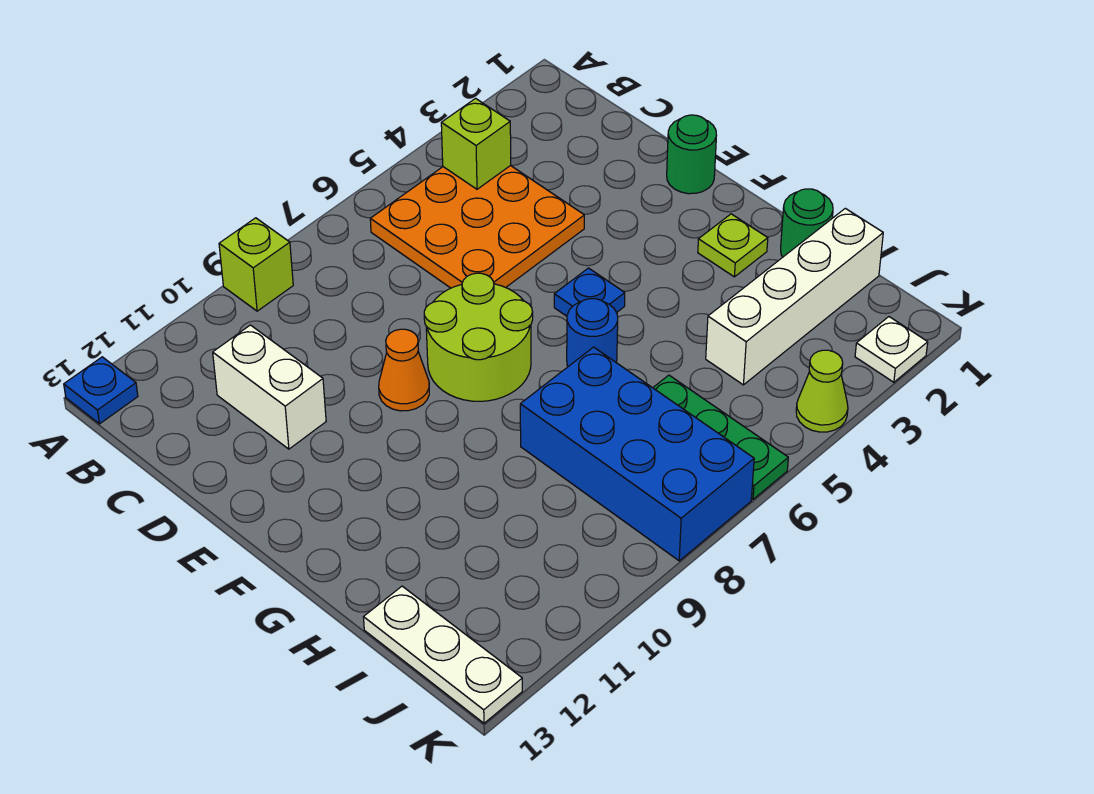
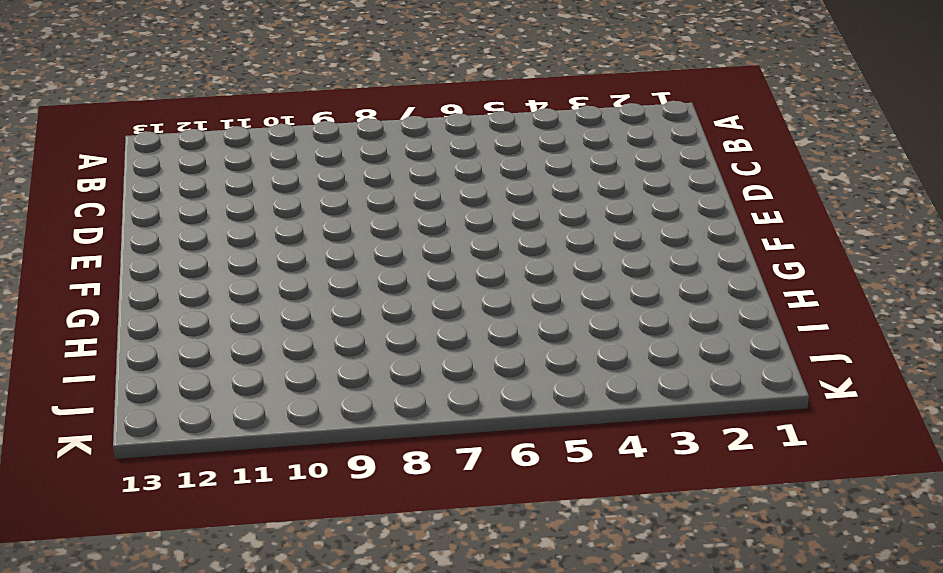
none -> lime 1x1 brick [219,218,293,311]
none -> blue 1x1 plate [64,357,138,424]
none -> orange 3x3 plate [370,165,584,288]

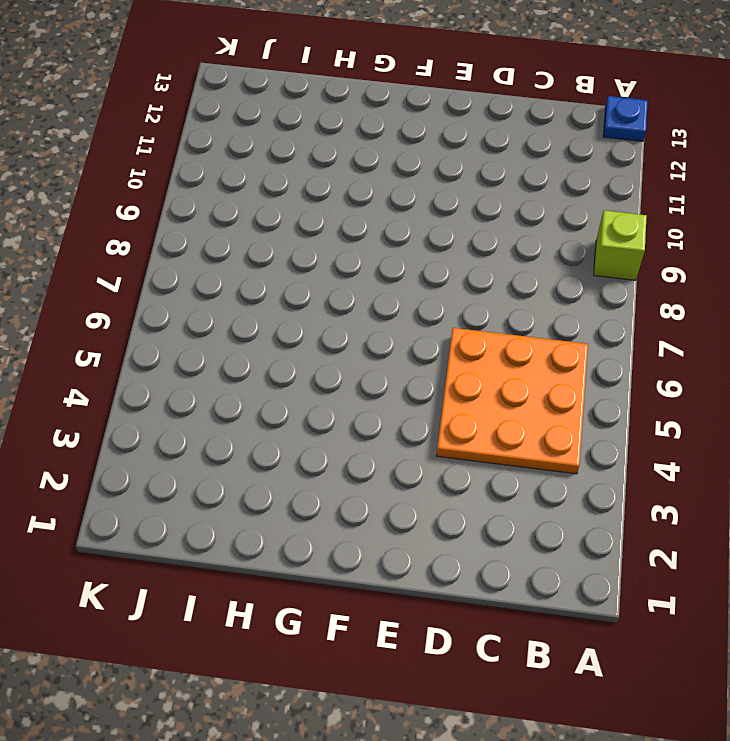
none -> white 1x2 brick [213,325,326,449]
none -> green 1x1 round brick [667,115,717,194]
none -> lime 2x2 round brick [424,273,533,401]

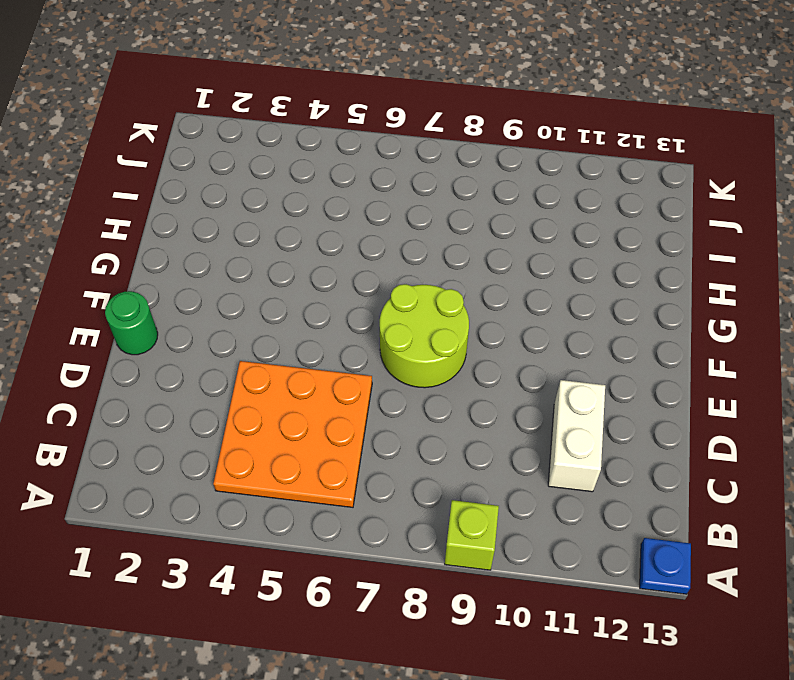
none -> orange 1x1 cone [379,329,429,411]
none -> blue 1x1 plate [554,268,625,316]
none -> lime 1x1 plate [698,214,768,277]

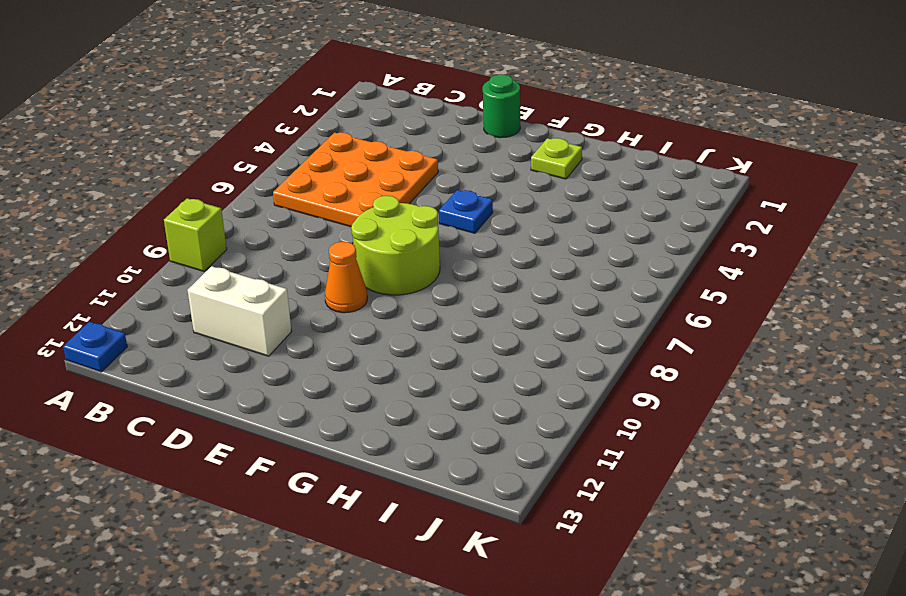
none -> blue 1x1 round brick [567,299,618,366]
none -> green 1x1 round brick [781,189,833,257]
none -> blue 2x4 brick [520,347,754,561]

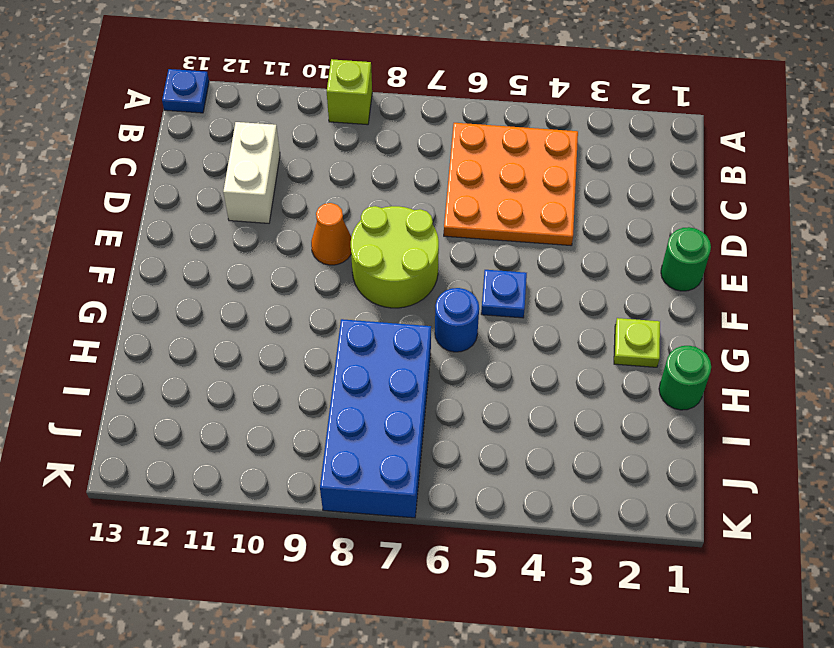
none -> white 1x4 brick [706,208,883,385]
none -> green 1x3 plate [653,375,788,499]
none -> white 1x3 plate [364,586,522,723]

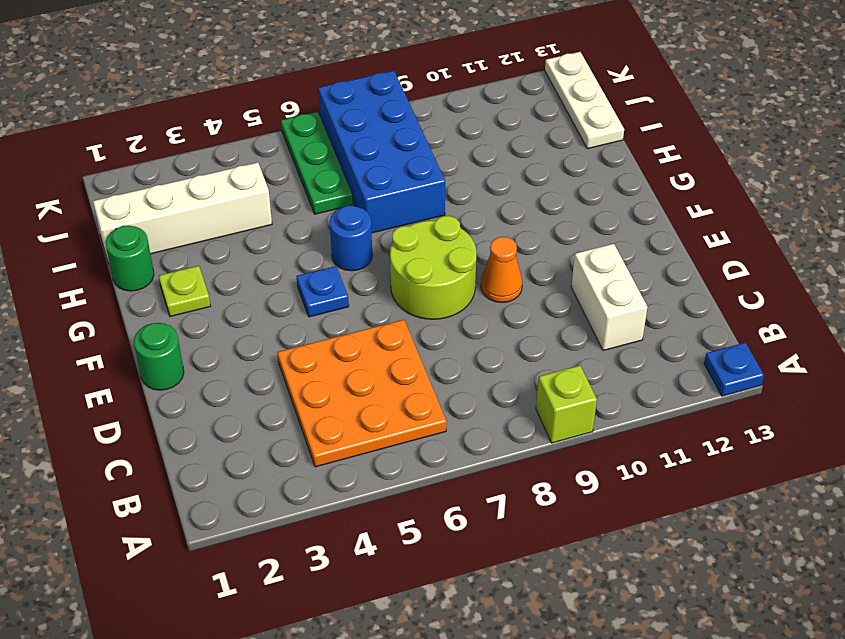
none -> white 1x1 plate [855,317,928,382]
none -> lime 1x1 cone [796,350,848,432]
none -> lime 1x1 brick [441,98,511,189]

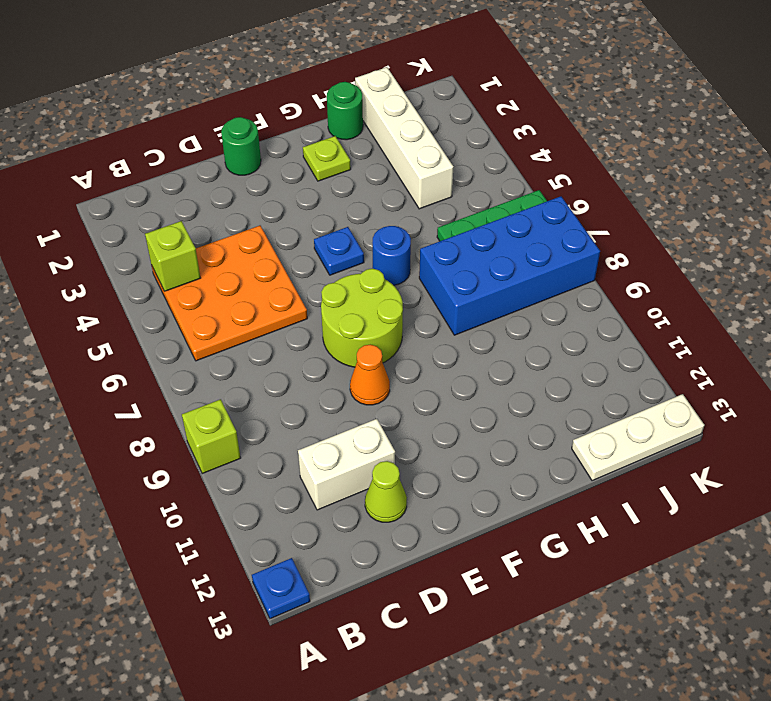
lime 1x1 cone [365,461,407,522] -> lime 1x1 cone moved to [796,350,848,432]
none -> white 1x1 plate [855,317,928,382]

